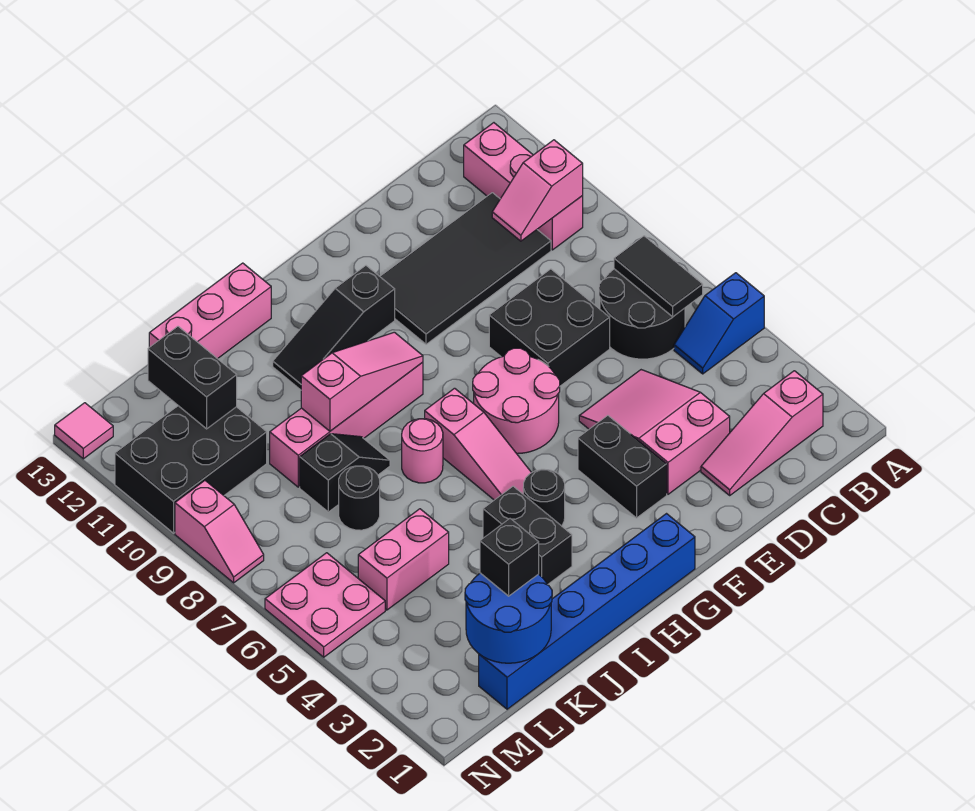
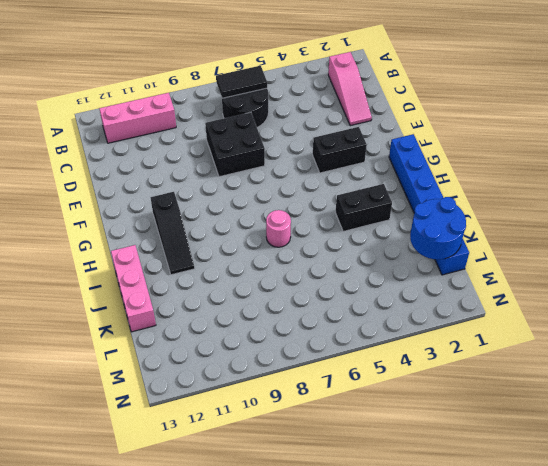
none -> blue 1x2 slope [674,273,764,374]
none -> black 2x4 tile [380,193,551,344]
none -> pink 2x3 slope [579,370,730,494]
none -> pink 2x2 round brick [473,348,560,454]

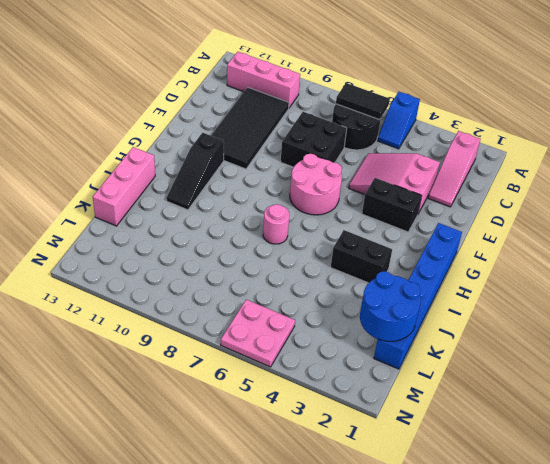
none -> black 1x1 round brick [523,469,565,526]
none -> pink 1x3 slope [425,388,531,500]
none -> pink 1x4 brick [270,362,423,487]
none -> black 1x2 slope [300,434,390,512]

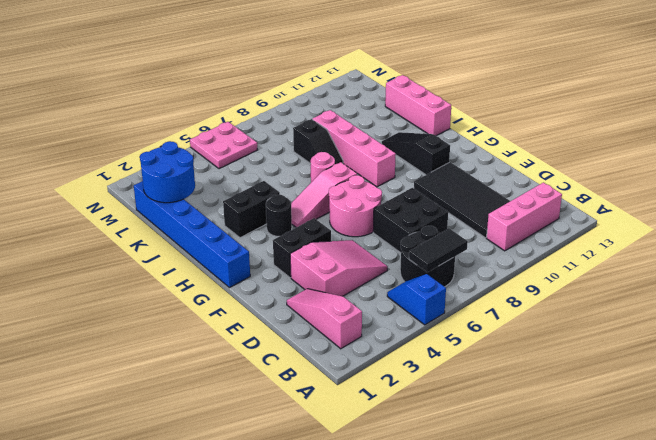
none -> pink 1x2 brick [358,509,449,610]
none -> black 1x1 round brick [339,466,380,530]
none -> black 2x3 brick [115,406,267,533]
none -> pink 1x2 slope [175,481,264,583]

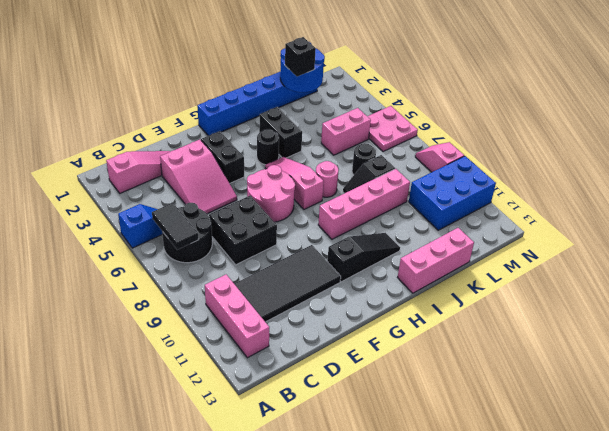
blue 2x3 brick [409,156,496,230] -> black 2x3 brick [115,406,267,533]
none -> pink 1x1 tile [55,403,113,459]
none -> pink 1x2 slope [492,140,583,241]
none -> pink 1x3 slope [301,332,423,431]
none -> black 1x2 brick [148,327,237,429]

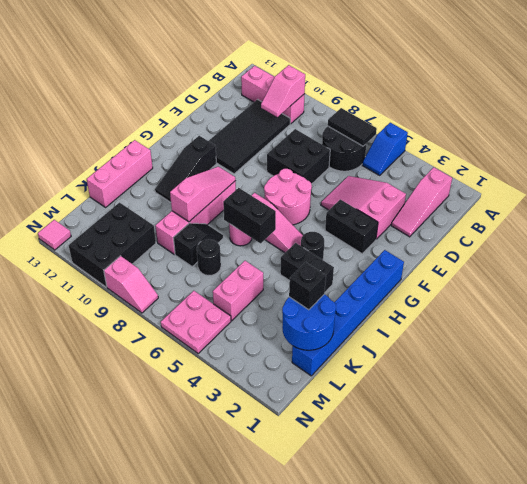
black 1x2 brick [223,188,276,243] -> black 1x2 brick moved to [148,327,237,429]

